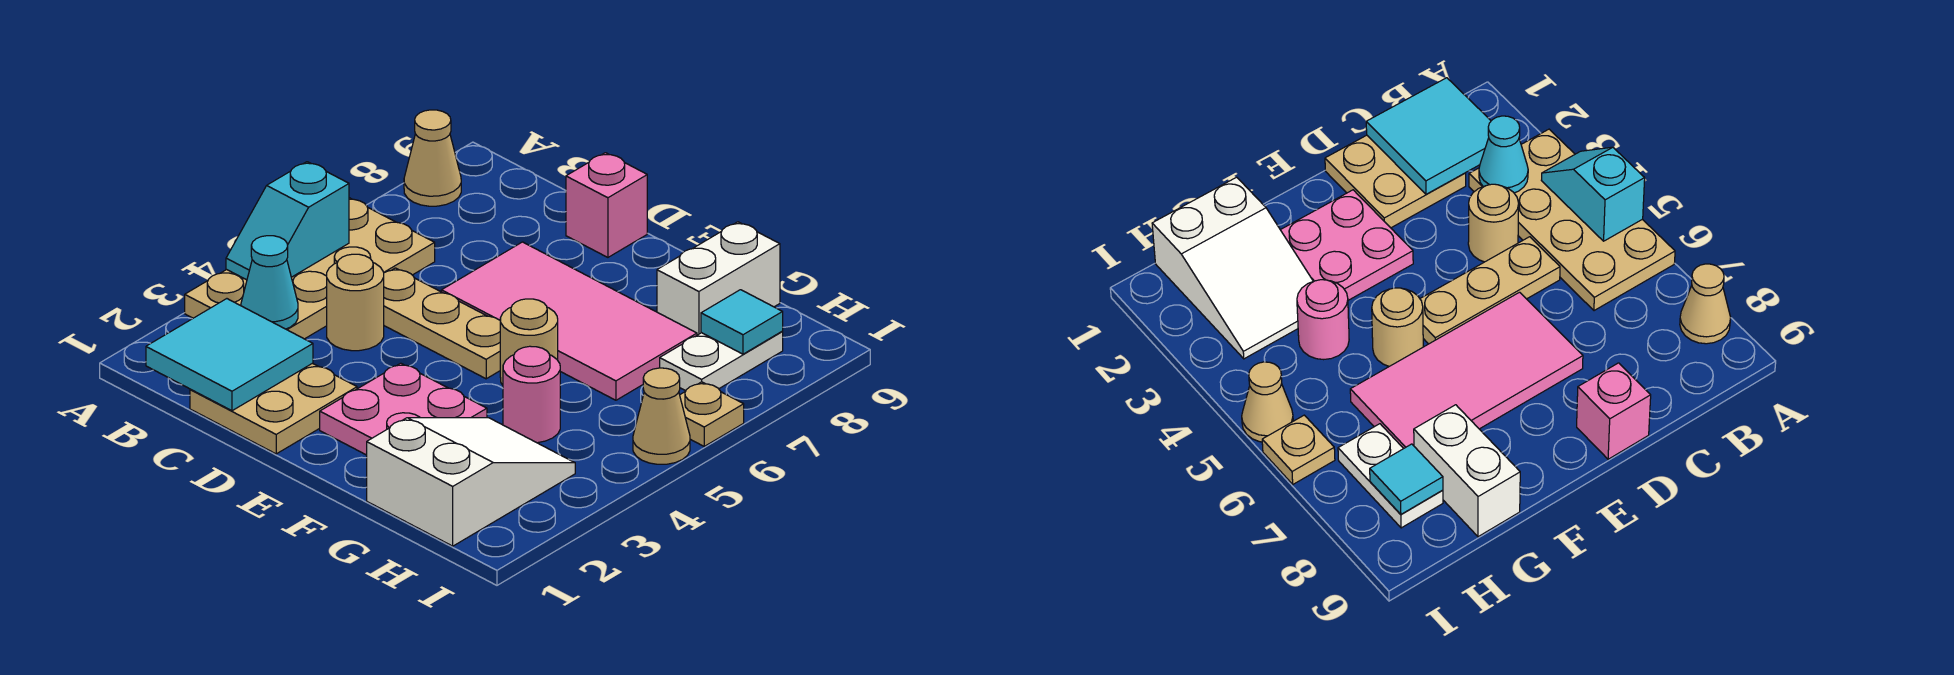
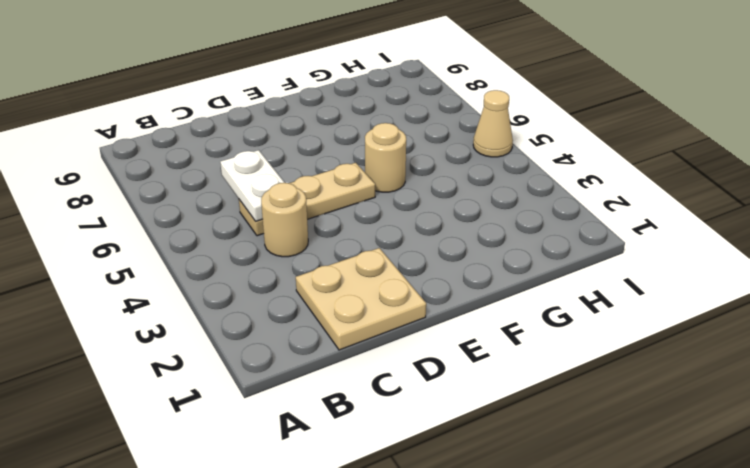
white 1x2 plate [220,150,285,221] -> white 1x2 plate moved to [660,332,783,391]
none -> tan 2x4 plate [185,198,435,339]
none -> tan 1x1 cone [404,110,461,206]
none -> pink 2x4 tile [441,242,697,400]

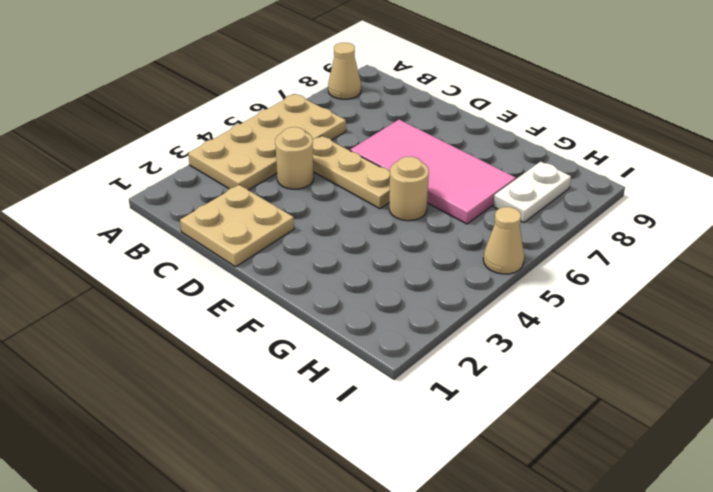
none -> pink 1x1 brick [566,153,647,257]
none -> pink 2x2 plate [320,363,487,455]
none -> white 2x3 slope [367,418,575,546]

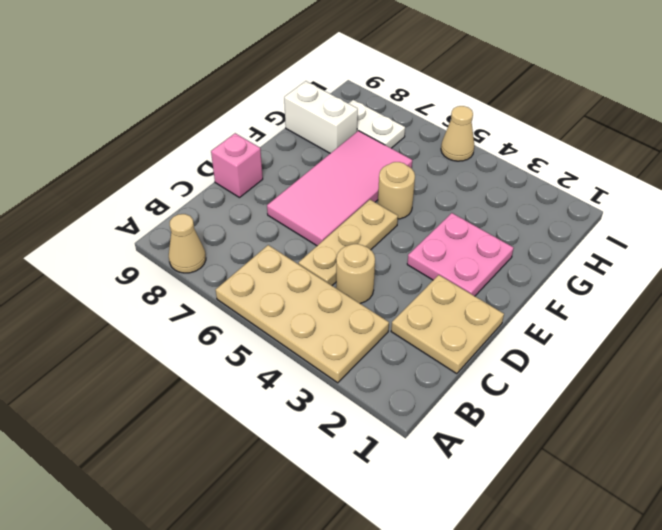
none -> white 2x3 slope [367,418,575,546]
none -> pink 1x1 round brick [503,346,560,443]
none -> tan 1x1 plate [680,382,744,446]

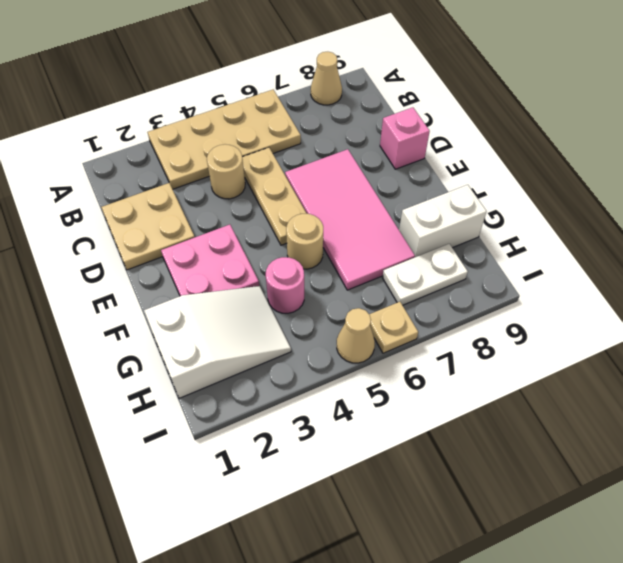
none -> cyan 1x2 slope [226,162,349,280]
none -> cyan 2x2 tile [146,299,313,411]
none -> cyan 1x1 cone [241,236,298,329]

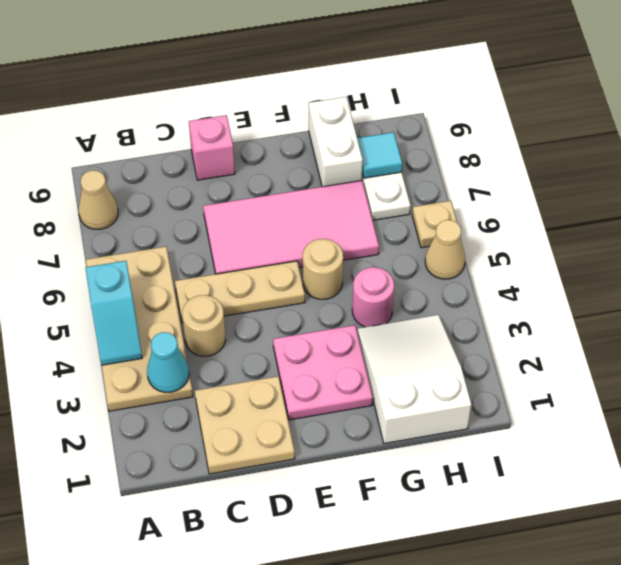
none -> cyan 2x2 tile [146,299,313,411]

